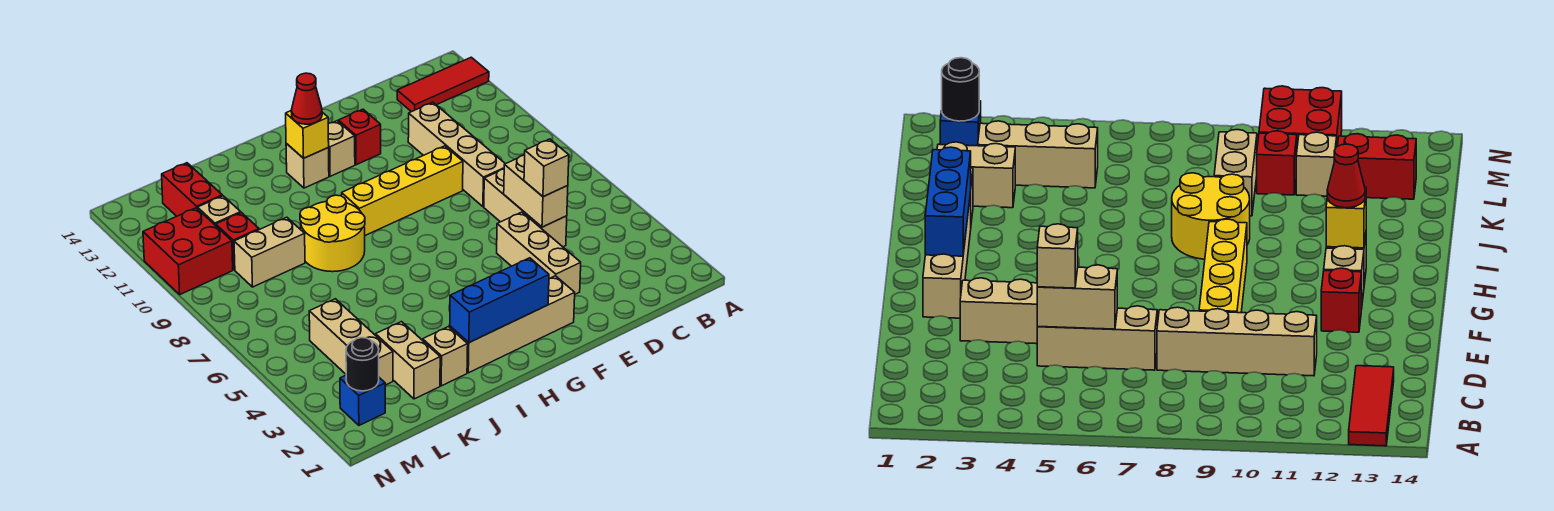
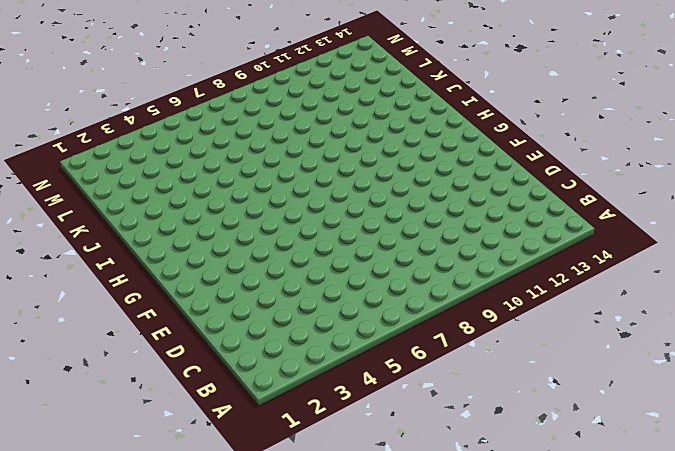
none -> red 1x3 tile [397,57,489,112]
none -> tan 1x3 brick [484,169,567,247]
none -> tan 1x4 brick [408,102,505,207]

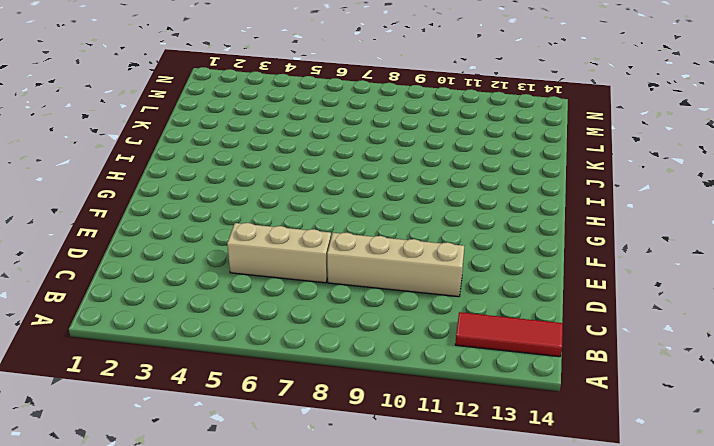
red 1x3 tile [455,312,563,357] -> red 1x3 tile turned to [397,57,489,112]
none -> tan 1x3 brick [497,212,581,294]
none -> yellow 1x4 brick [342,146,463,235]
none -> tan 1x4 brick [450,276,575,373]

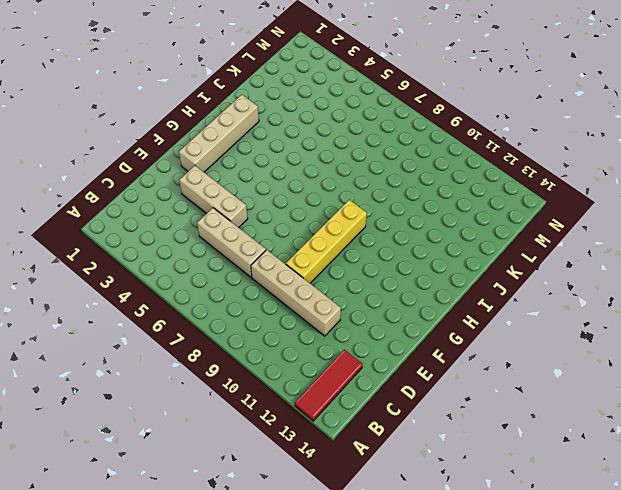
none -> red 1x1 brick [338,109,381,165]
none -> tan 1x1 brick [328,121,355,176]
none -> tan 1x1 brick [286,143,329,188]

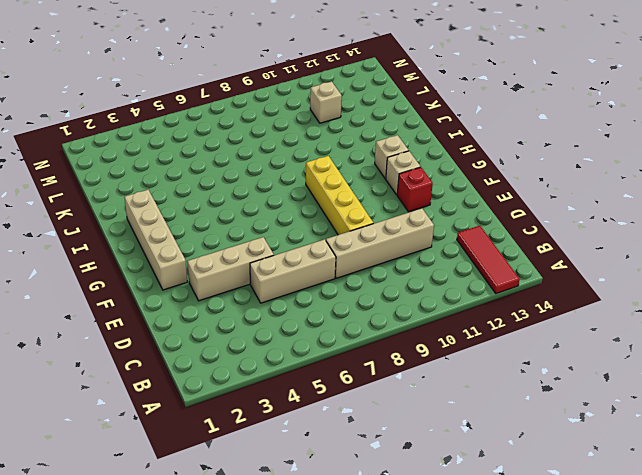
none -> yellow 2x2 round brick [300,195,365,272]
none -> tan 1x1 brick [423,327,468,386]
none -> tan 1x2 brick [376,322,440,399]

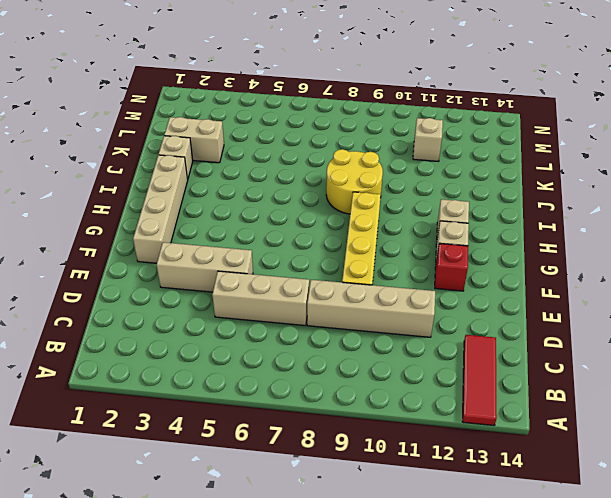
none -> tan 1x2 brick [234,217,305,287]
none -> tan 1x3 brick [309,299,393,385]
none -> red 1x1 brick [216,213,259,270]

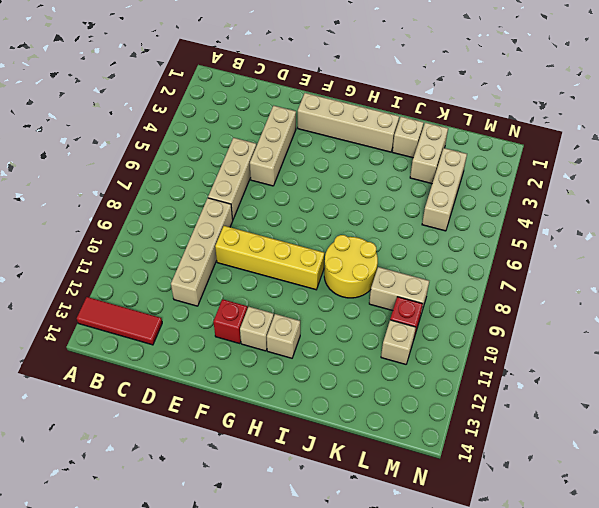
none -> red 1x2 brick [162,163,222,216]
none -> blue 1x1 brick [340,375,385,425]
none -> red 2x2 brick [143,208,233,294]

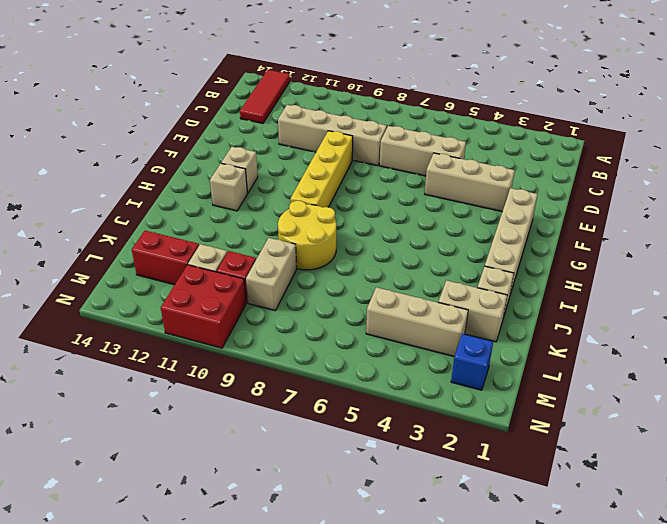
none -> red 1x1 brick [338,109,381,165]
none -> tan 1x2 brick [504,155,568,227]
none -> blue 1x3 brick [450,258,549,343]

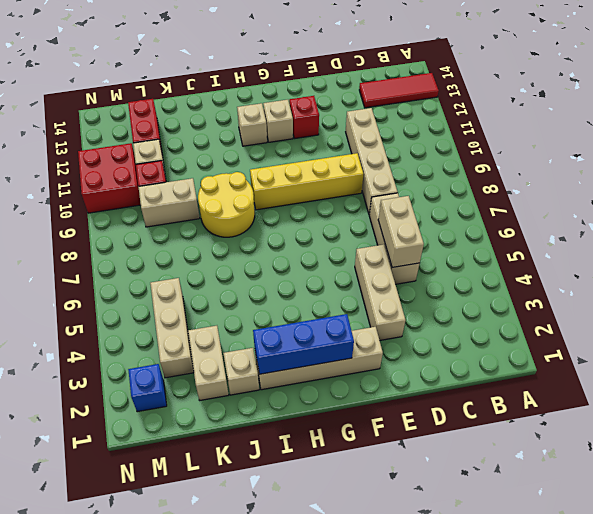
none -> yellow 1x1 brick [286,111,329,158]
none -> black 1x1 round brick [346,338,379,391]
none -> tan 1x1 brick [524,139,569,197]

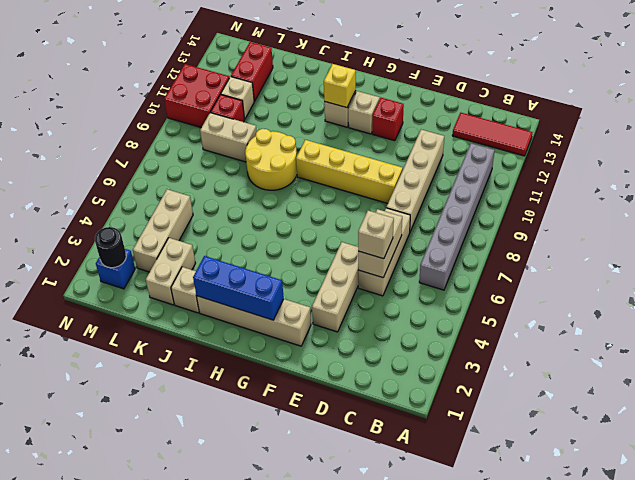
grey 1x6 brick [419,143,495,290] -> none
none -> red 1x1 cone [291,73,322,124]

